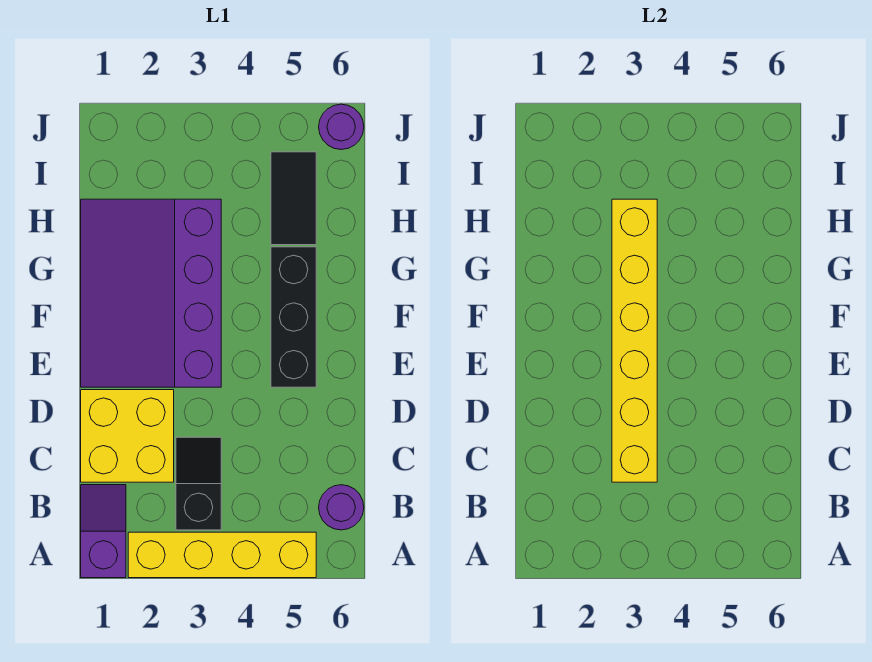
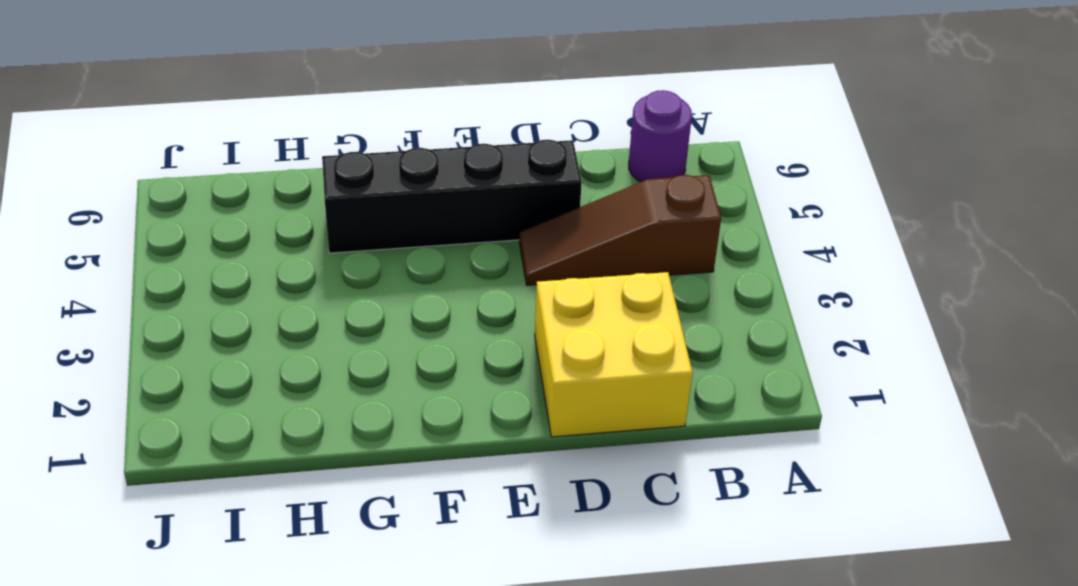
brown 1x3 slope [519,175,721,285] -> none
black 1x4 brick [322,140,582,253] -> black 1x3 brick [271,247,316,387]
none -> purple 1x2 slope [81,485,126,578]
none -> yellow 1x4 brick [128,532,316,578]

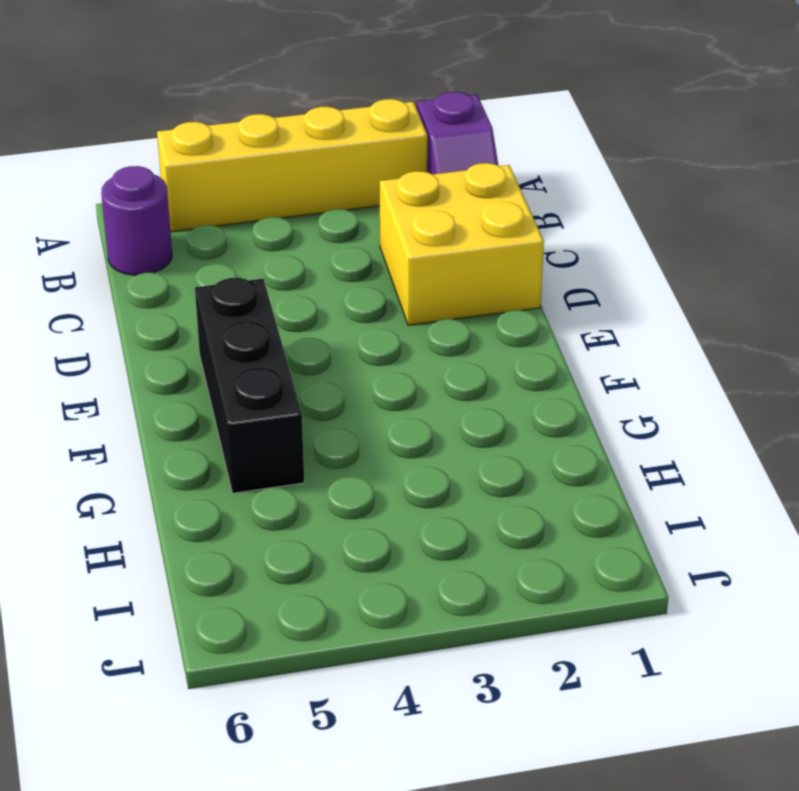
none -> black 1x2 slope [176,437,221,530]
none -> purple 3x4 slope [81,199,221,387]

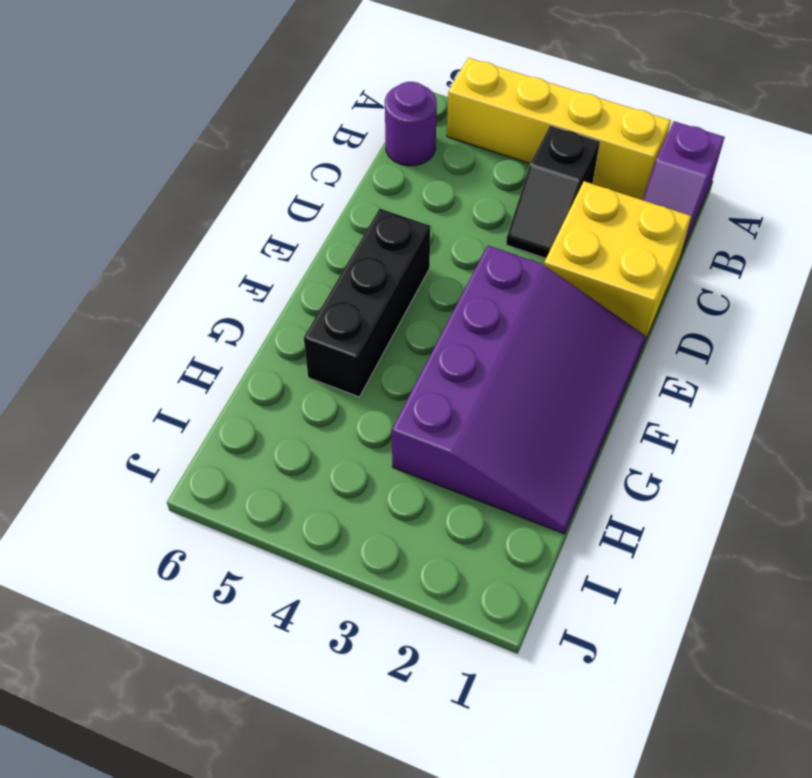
none -> black 1x2 tile [271,152,316,245]
none -> purple 1x1 round brick [319,104,364,150]

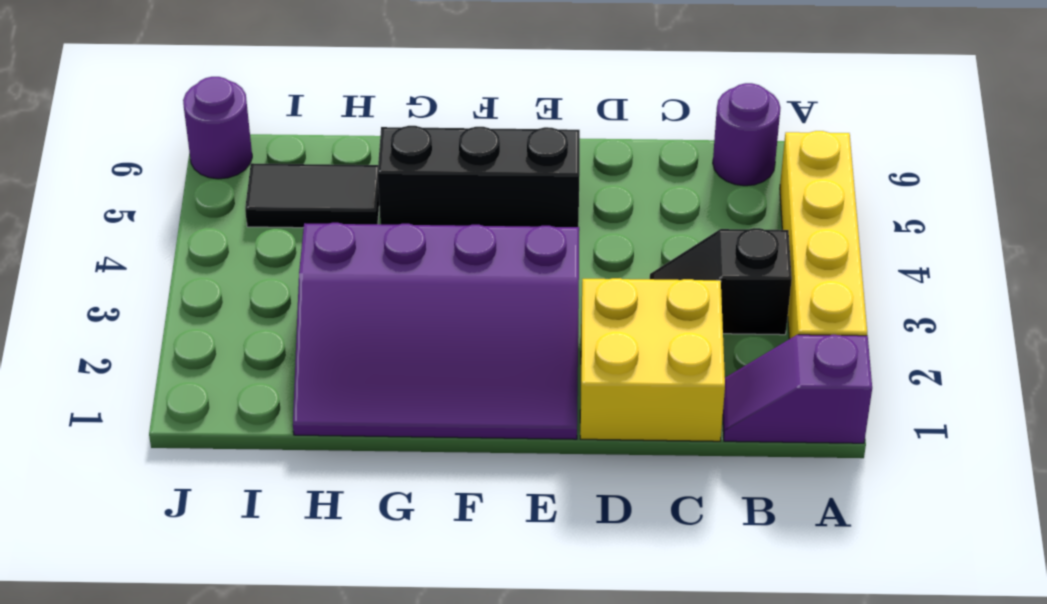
none -> yellow 1x6 brick [612,199,657,482]

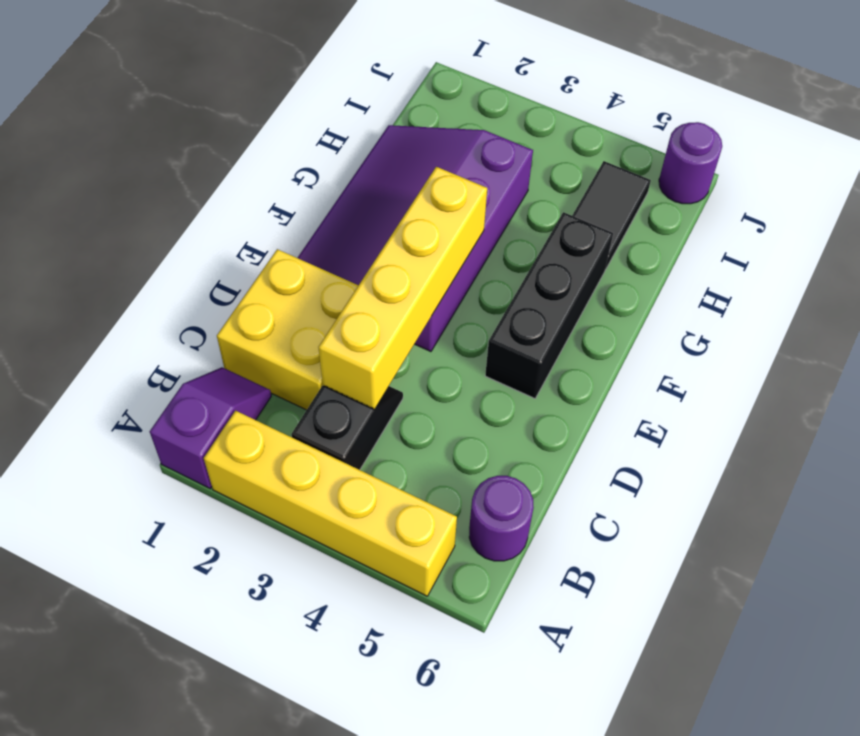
yellow 1x4 brick [318,167,487,409] -> yellow 1x6 brick [612,199,657,482]

